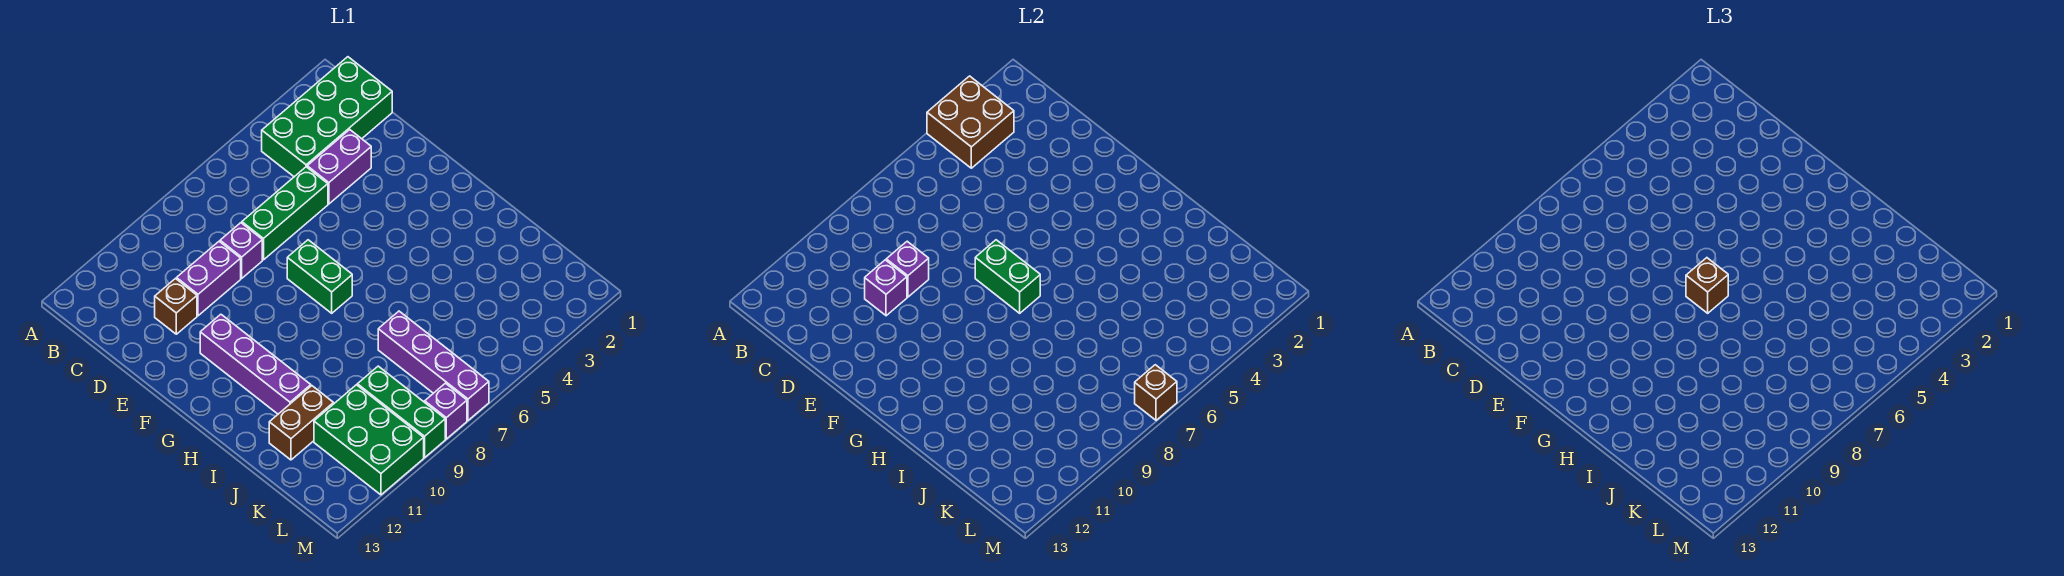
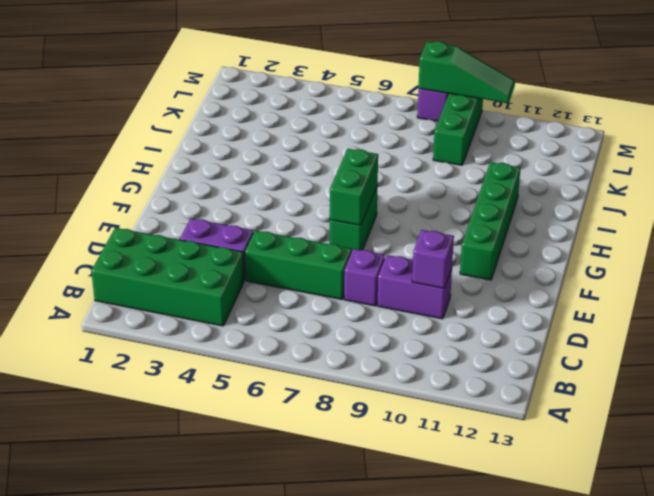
green 1x4 brick [460,162,520,280] -> purple 1x4 brick [200,314,311,414]
green 1x3 slope [419,41,515,103] -> none
none -> brown 1x1 brick [155,279,197,334]
none -> purple 1x4 brick [378,311,489,420]
none -> brown 1x2 brick [269,386,334,460]

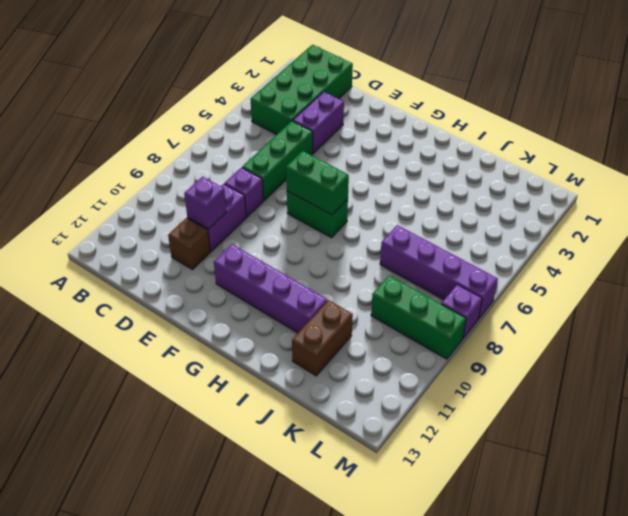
none -> green 2x3 brick [314,385,424,495]
none -> brown 2x2 brick [927,76,1014,168]
none -> purple 1x1 brick [886,241,929,297]

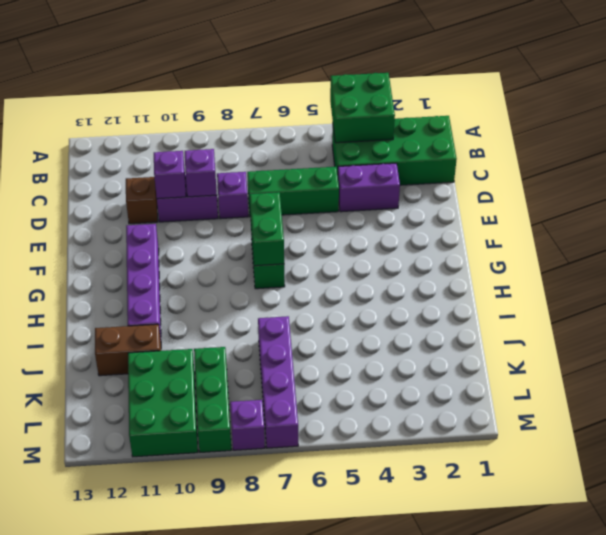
green 2x2 brick [330,73,395,143] -> brown 2x2 brick [927,76,1014,168]
none -> brown 1x1 brick [1135,365,1177,420]
none -> brown 1x1 brick [1686,258,1728,313]

